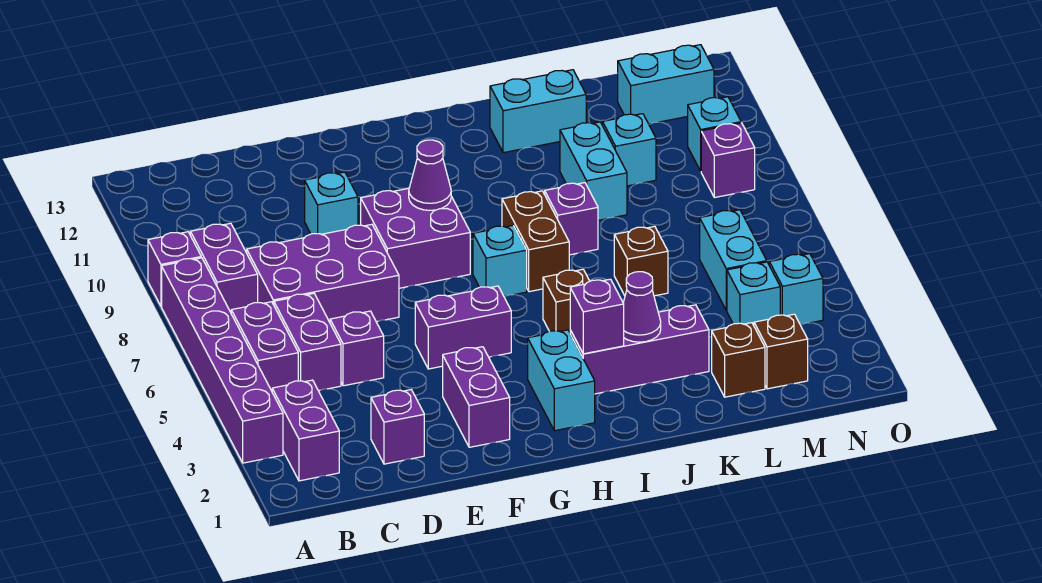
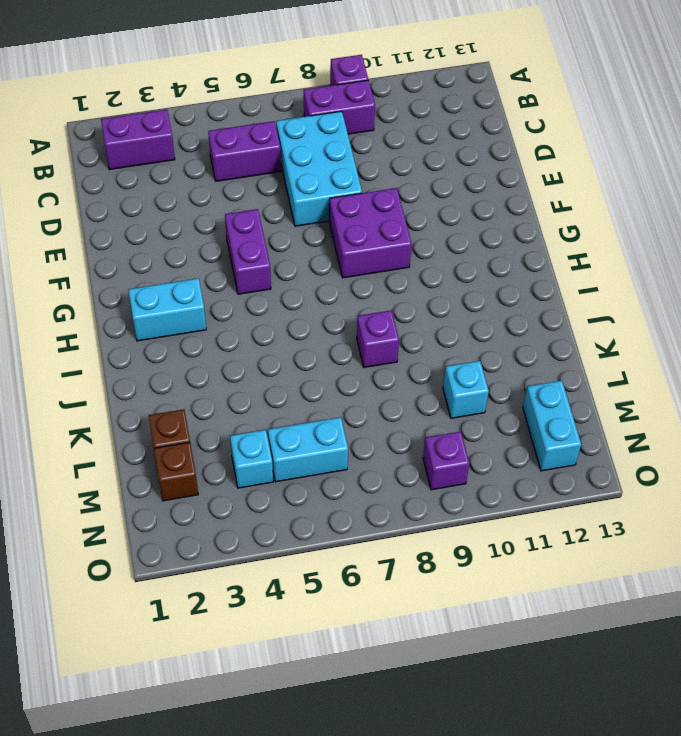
cyan 2x3 brick [276,111,362,226] -> purple 2x3 brick [247,224,399,322]
none -> purple 1x6 brick [162,258,283,463]
none -> purple 1x2 brick [231,302,298,391]
none -> purple 1x1 brick [371,390,424,464]
none -> purple 1x1 brick [330,311,384,386]

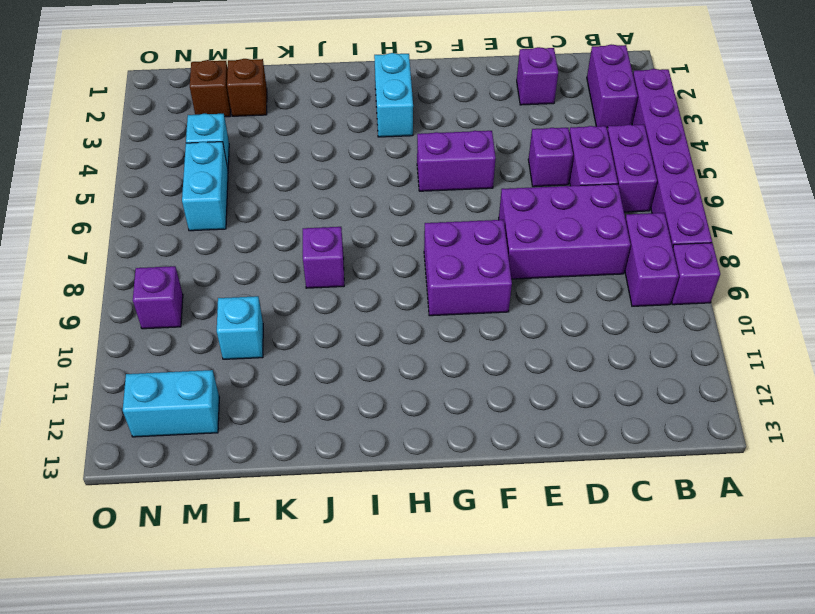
none -> cyan 1x1 brick [305,172,358,234]
none -> purple 1x2 brick [443,347,510,447]
none -> cyan 1x1 brick [473,225,527,296]
none -> purple 1x3 brick [570,305,709,394]

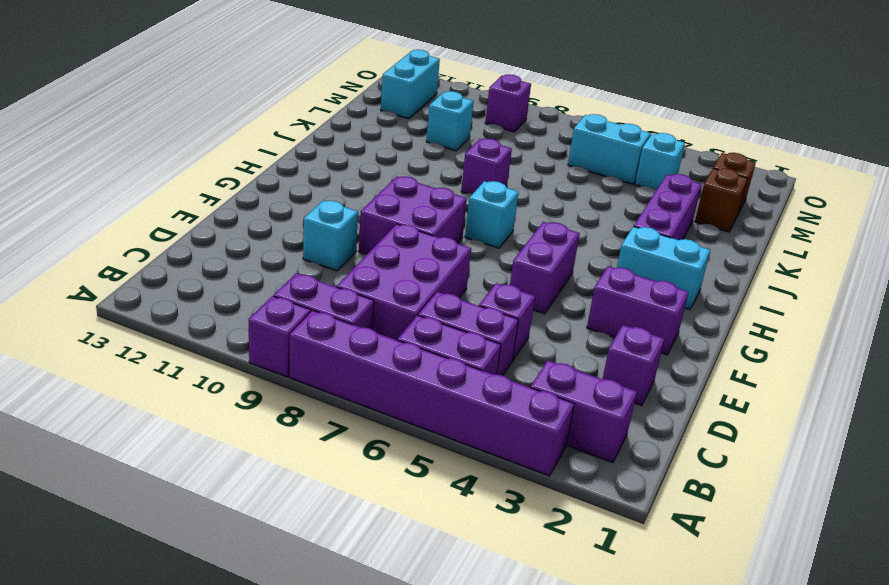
none -> brown 1x1 brick [543,269,590,332]
none -> brown 1x2 brick [502,191,569,292]
none -> cyan 1x2 brick [490,70,586,153]
none -> brown 1x1 brick [614,226,668,296]

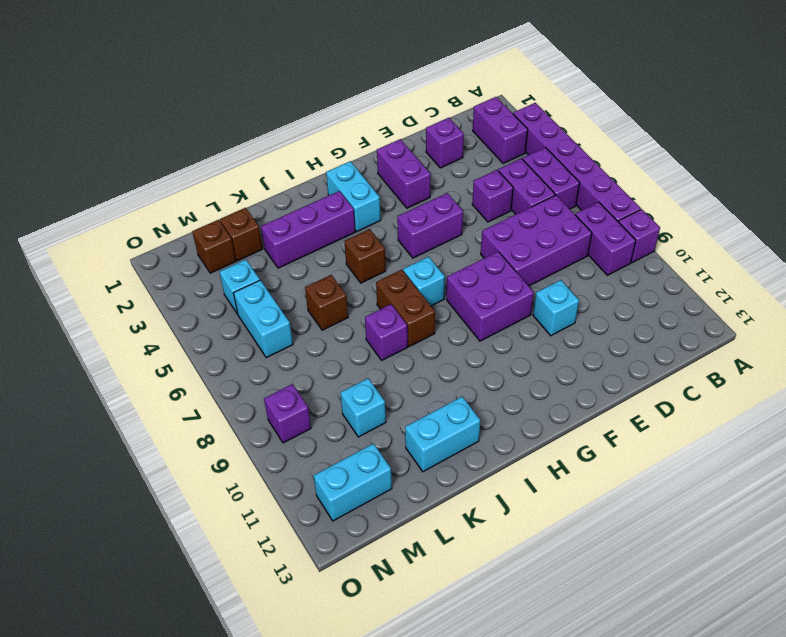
none -> cyan 1x2 brick [560,122,627,220]
none -> cyan 1x1 brick [769,254,823,325]
none -> cyan 1x1 brick [688,97,741,171]
none -> purple 1x1 cone [409,140,451,210]

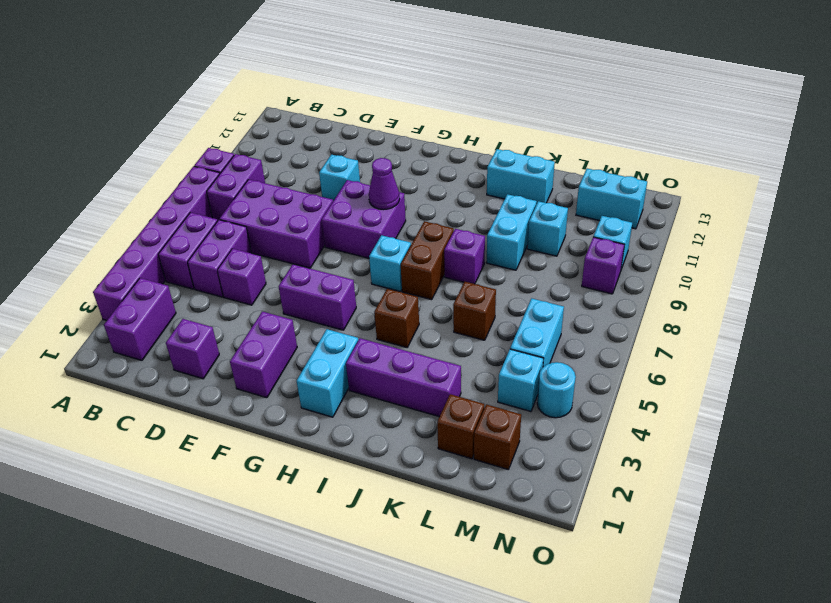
cyan 1x1 round brick [537,362,576,418] -> cyan 1x1 brick [769,254,823,325]
none -> purple 1x1 brick [570,279,624,354]
none -> purple 1x1 cone [623,272,661,342]

